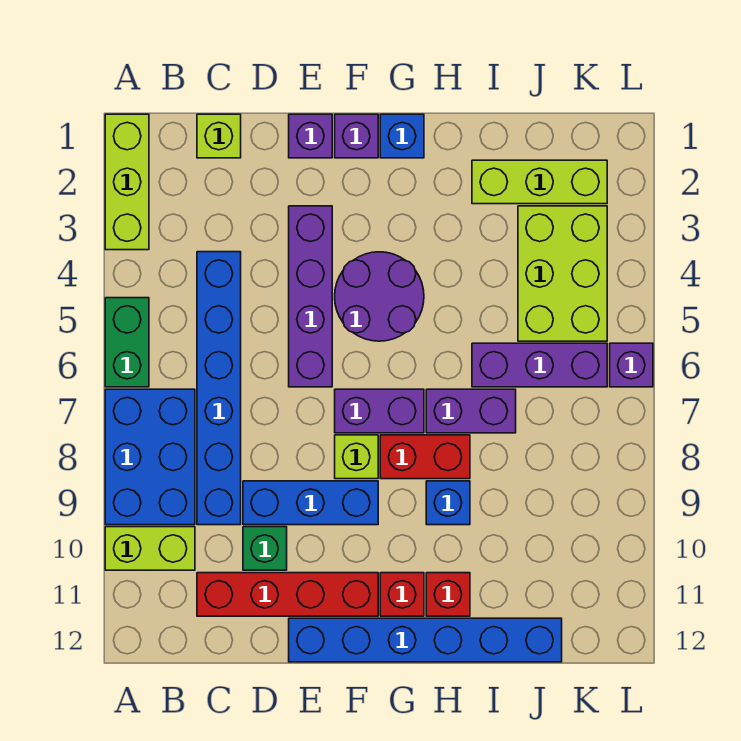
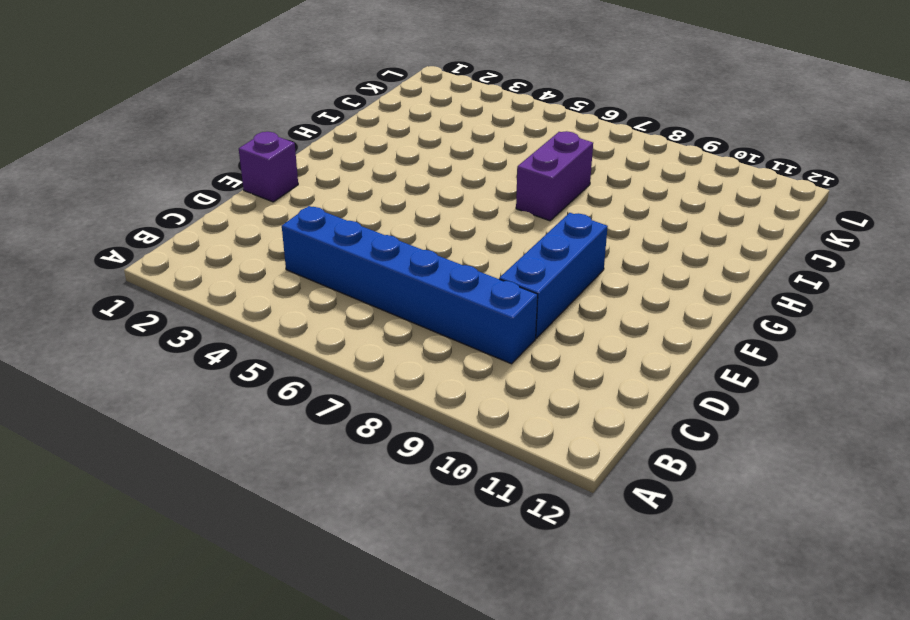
none -> lime 1x3 brick [105,114,149,250]
none -> green 1x2 brick [105,298,149,387]
none -> blue 2x3 brick [105,389,195,525]

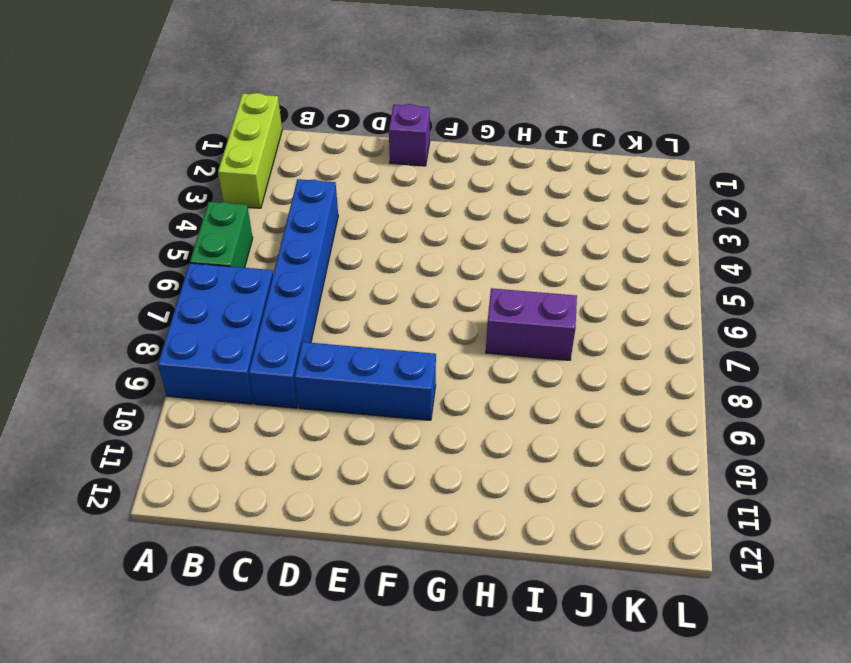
none -> lime 1x2 brick [105,527,195,570]
none -> lime 1x1 brick [197,114,241,158]
none -> red 1x4 brick [197,573,378,616]

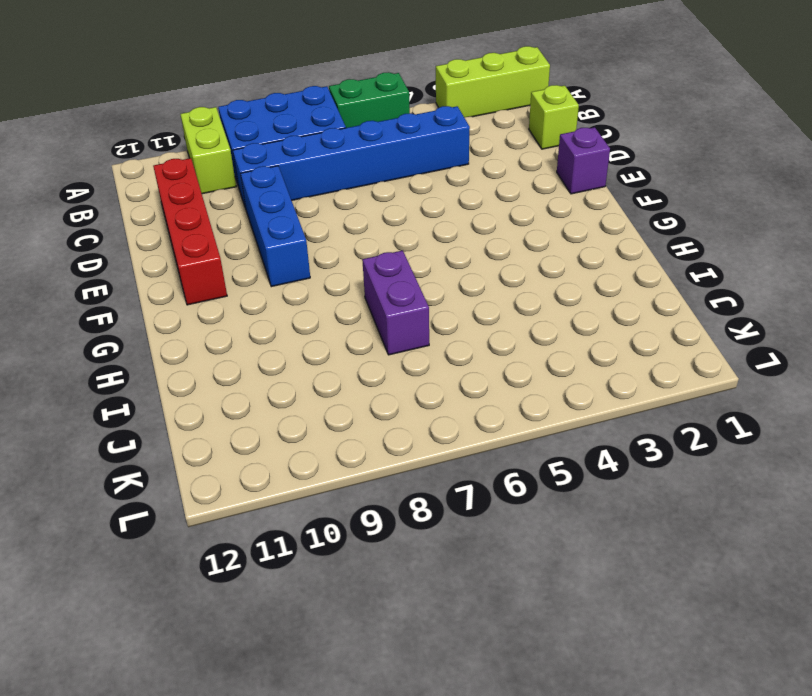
none -> green 1x1 brick [243,527,287,570]
none -> purple 1x4 brick [289,206,332,387]
none -> blue 1x6 brick [289,618,562,662]

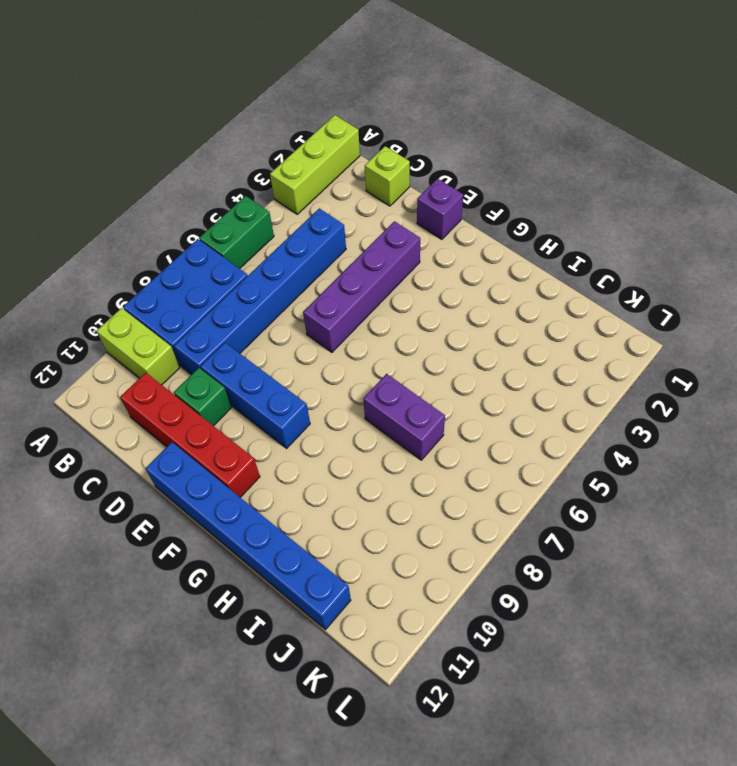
none -> purple 1x1 brick [335,114,378,158]
none -> purple 2x2 round brick [335,252,424,341]
none -> purple 1x2 brick [335,389,424,433]

